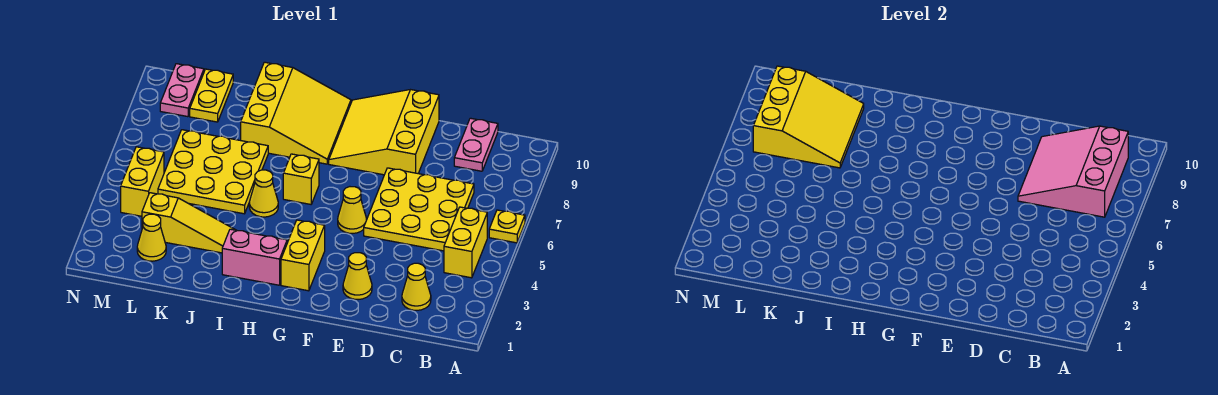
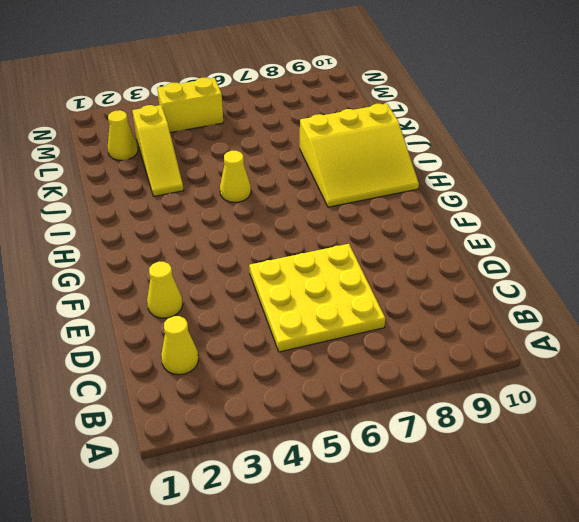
none -> yellow 1x1 plate [489,210,525,243]
none -> yellow 1x2 brick [444,207,487,278]
none -> pink 1x2 plate [454,118,498,171]

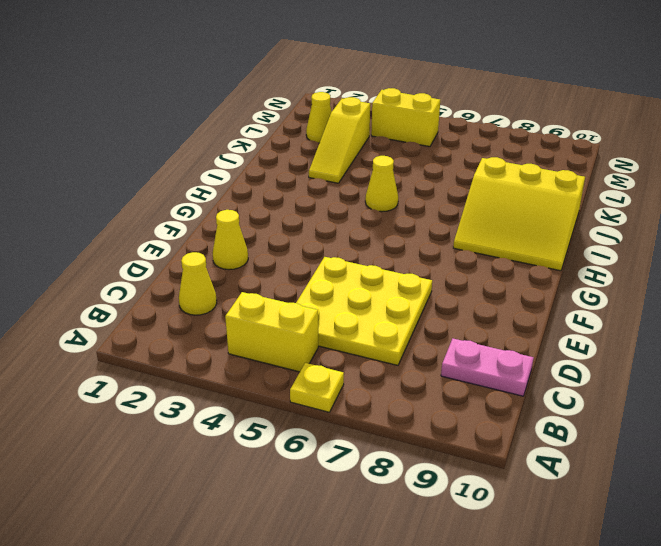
none -> yellow 3x3 slope [329,90,439,175]
none -> yellow 1x1 cone [338,187,367,233]
none -> yellow 1x2 brick [281,220,325,291]

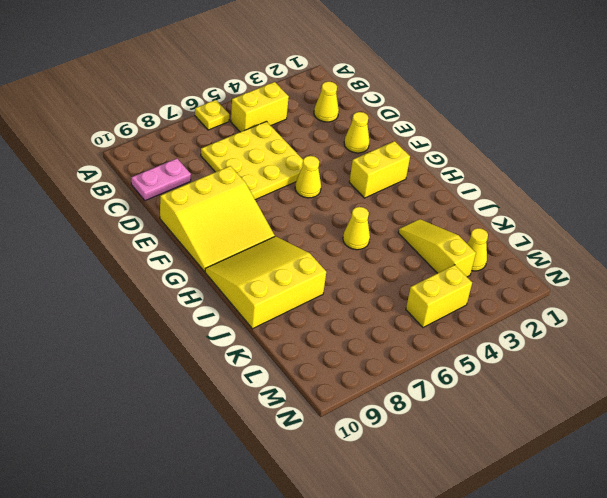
none -> pink 1x2 brick [222,229,287,285]
none -> yellow 1x1 brick [283,154,319,204]
none -> yellow 3x3 plate [158,130,268,214]

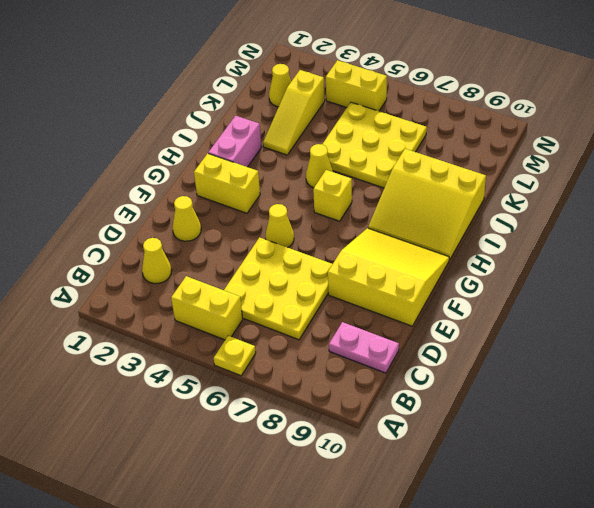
none -> yellow 1x2 plate [190,69,233,122]
none -> pink 1x2 plate [160,64,204,117]
none -> pink 3x3 slope [1018,126,1128,217]

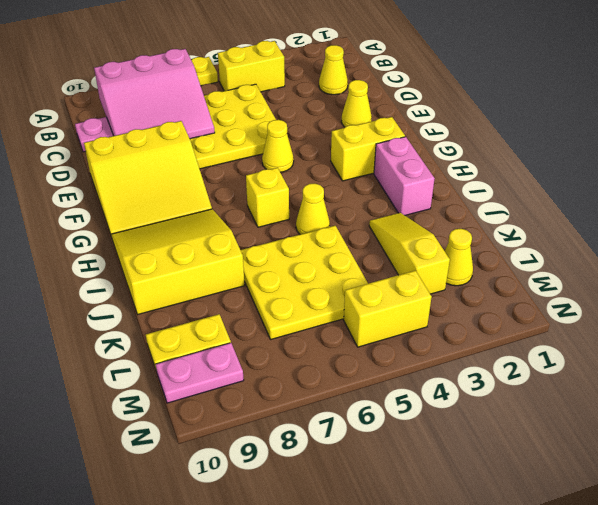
none -> yellow 3x3 slope [753,66,864,168]

